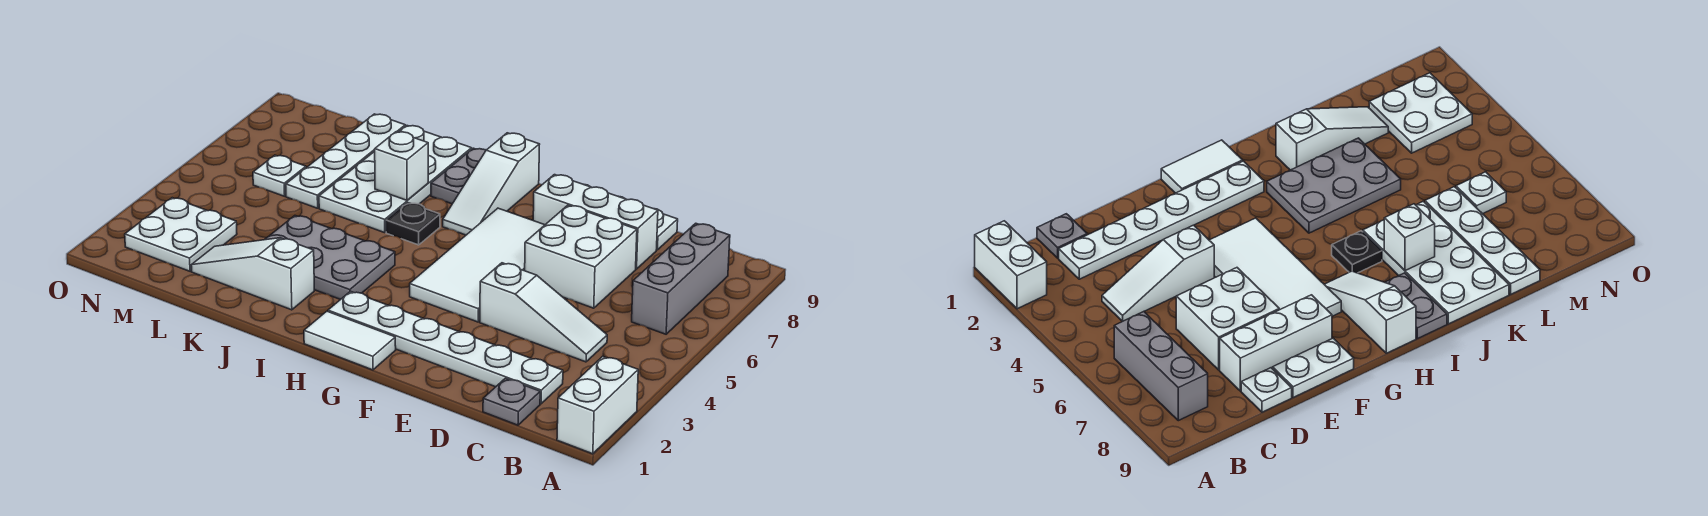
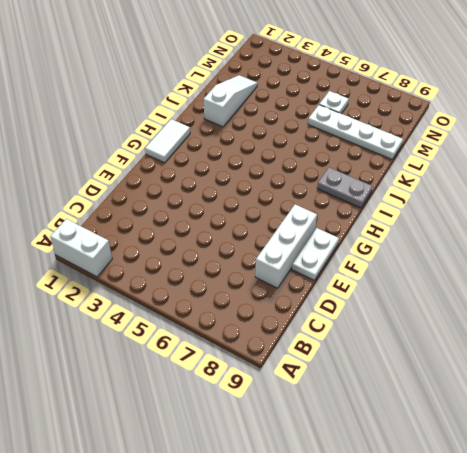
none -> grey 1x3 brick [632,223,730,334]
none -> grey 1x1 plate [483,378,540,425]
none -> white 1x6 plate [328,291,563,404]

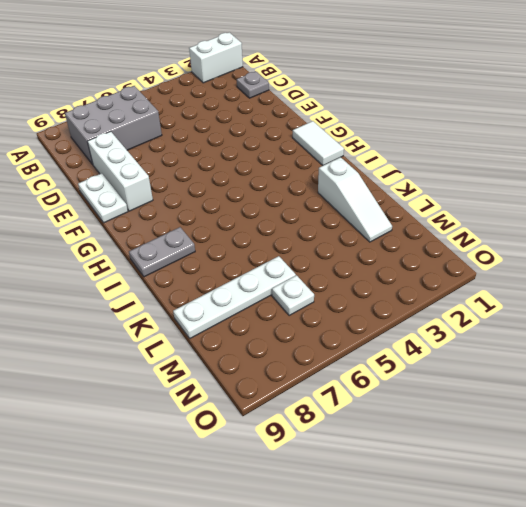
grey 2x3 brick [65,86,162,165] -> grey 1x3 brick [632,223,730,334]
none -> white 1x6 plate [328,291,563,404]
none -> white 1x3 slope [480,263,607,362]
none -> white 2x2 brick [525,205,637,308]

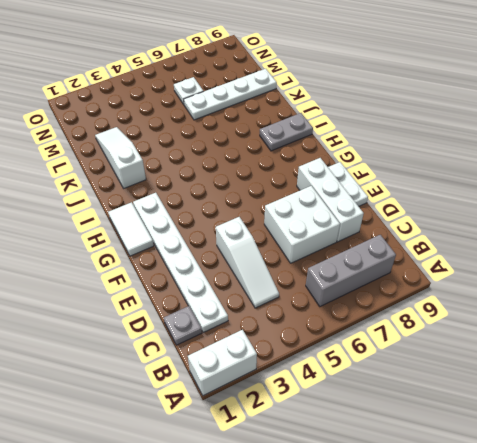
none -> white 1x1 plate [656,209,678,250]
none -> white 2x4 tile [410,208,544,322]
none -> white 1x3 slope [443,133,540,235]

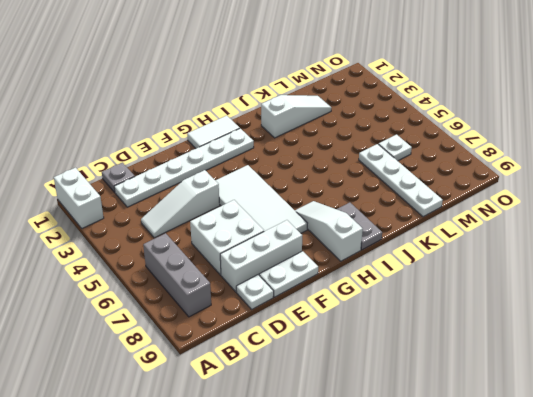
none -> grey 2x3 plate [265,216,395,300]
none -> black 1x1 plate [386,203,440,245]
none -> white 2x4 plate [319,126,472,233]

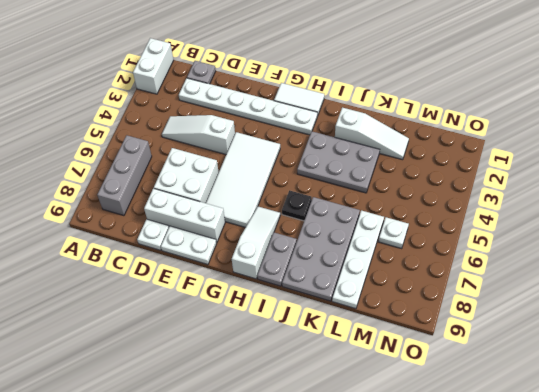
grey 2x4 plate [282,197,360,301] -> white 2x4 plate [319,126,472,233]
none -> white 2x2 plate [125,198,237,271]
none -> white 1x1 brick [375,132,428,200]

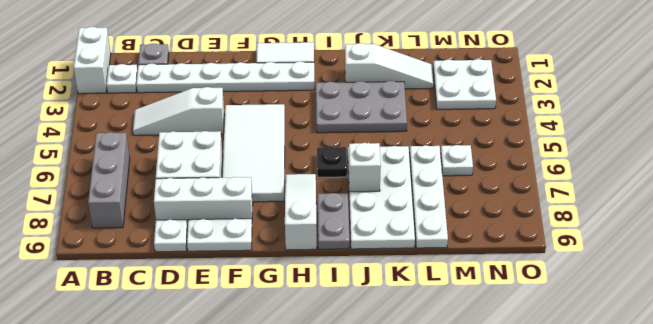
white 1x1 plate [107,64,138,93] -> none

